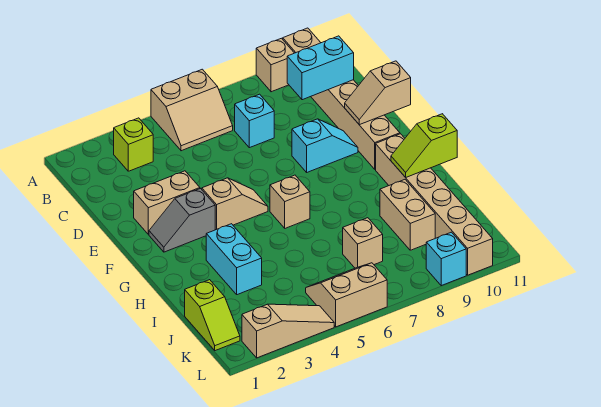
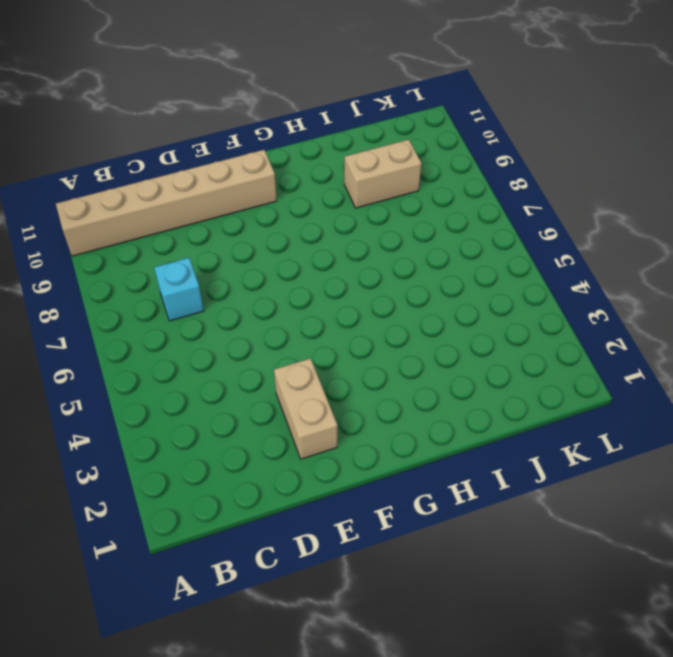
none -> tan 2x2 slope [151,69,233,151]
none -> tan 1x1 brick [256,38,294,92]
none -> lime 1x1 brick [114,118,153,171]

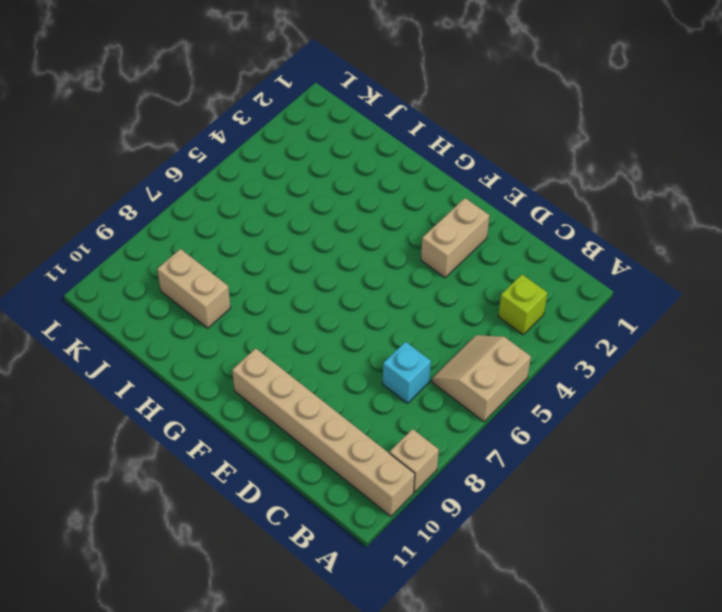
none -> cyan 1x2 slope [292,119,358,172]
none -> grey 1x2 slope [149,189,215,252]
none -> tan 1x2 slope [202,178,268,230]

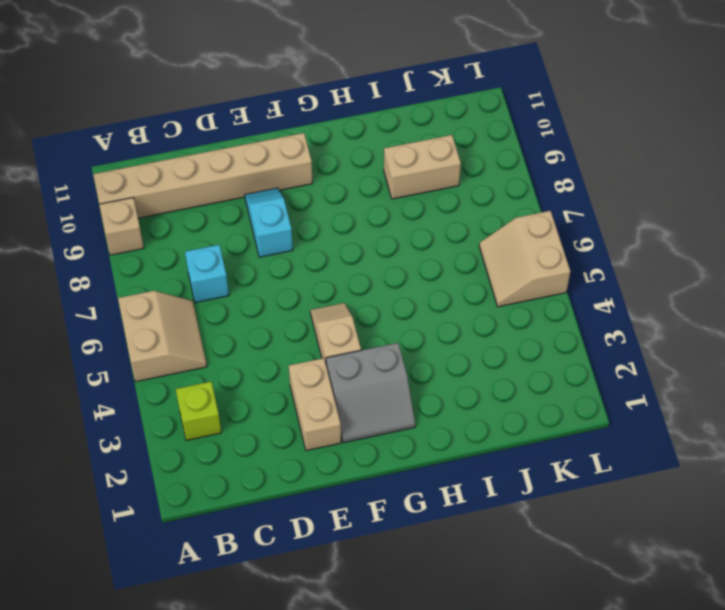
grey 2x2 slope [326,343,415,443] -> grey 1x2 slope [149,189,215,252]
none -> tan 1x1 brick [270,175,310,228]
none -> tan 1x6 brick [376,134,493,275]
none -> cyan 1x2 brick [206,224,262,295]

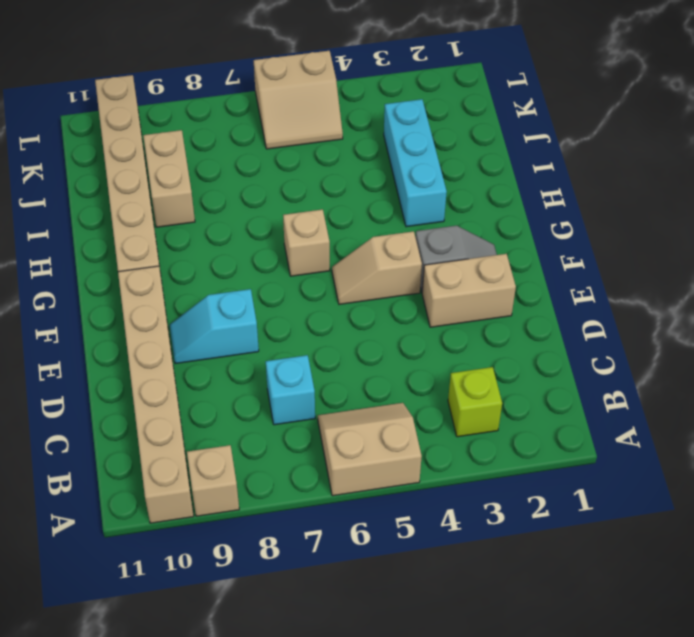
cyan 1x3 brick [384,99,447,227] -> cyan 1x2 brick [206,224,262,295]
none -> lime 1x2 slope [185,280,240,351]
none -> tan 1x1 brick [343,218,383,268]
none -> tan 1x3 slope [242,304,334,358]

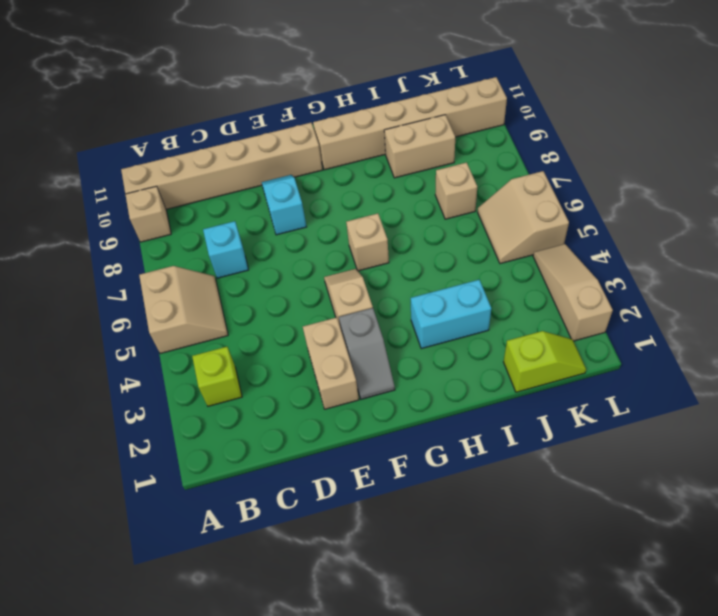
none -> cyan 1x1 brick [426,232,466,286]
none -> cyan 1x2 brick [287,36,354,100]
none -> tan 1x2 slope [345,61,411,125]

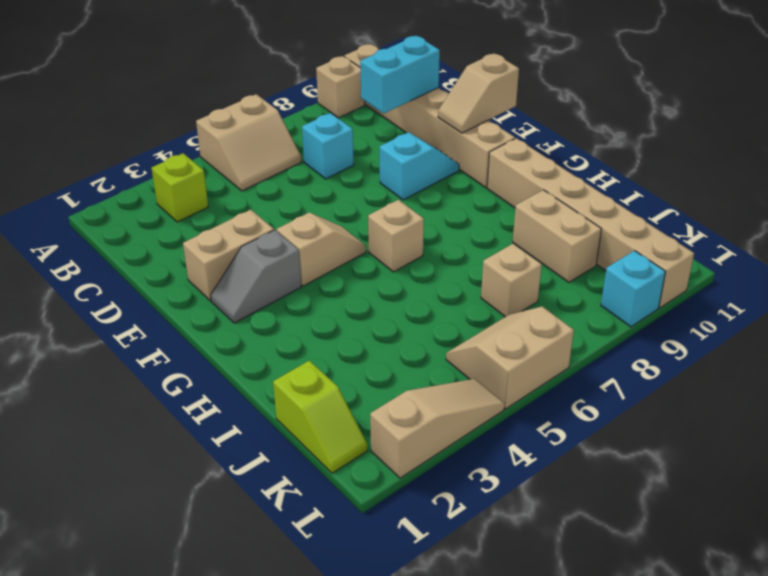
none -> cyan 1x2 brick [206,224,262,295]
none -> lime 1x2 slope [391,114,457,177]

